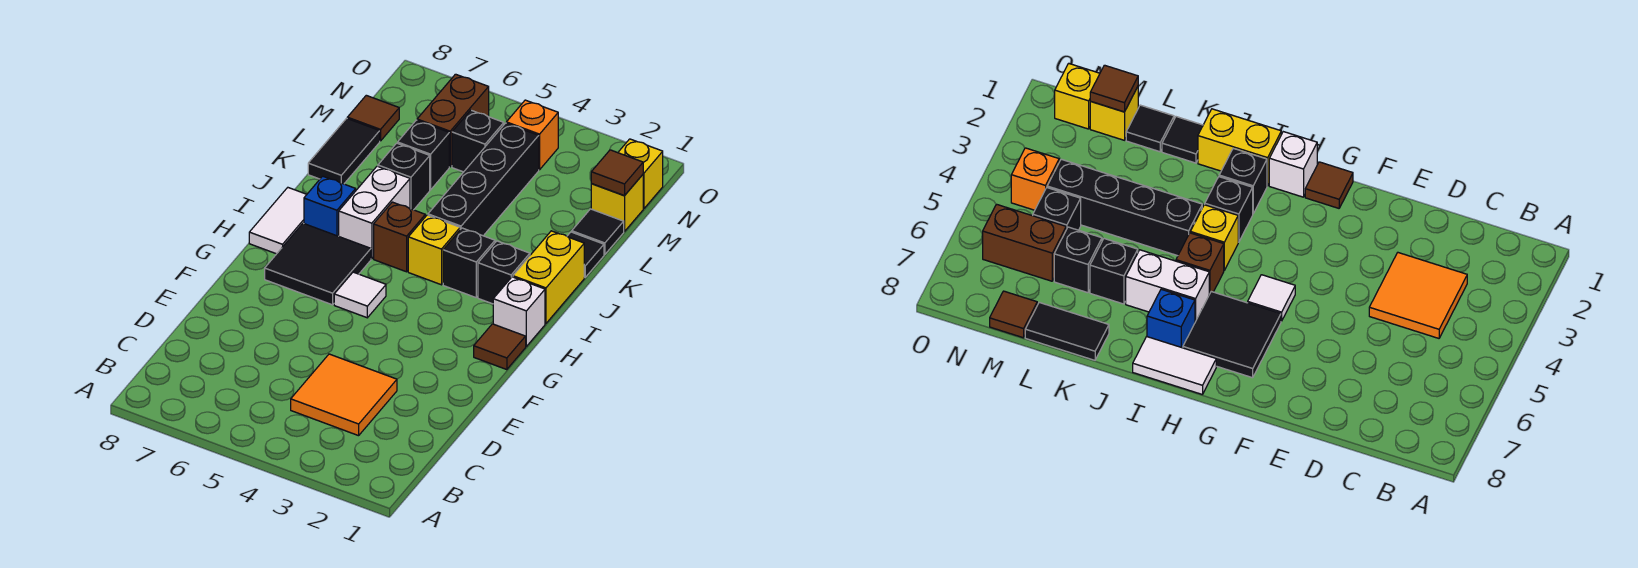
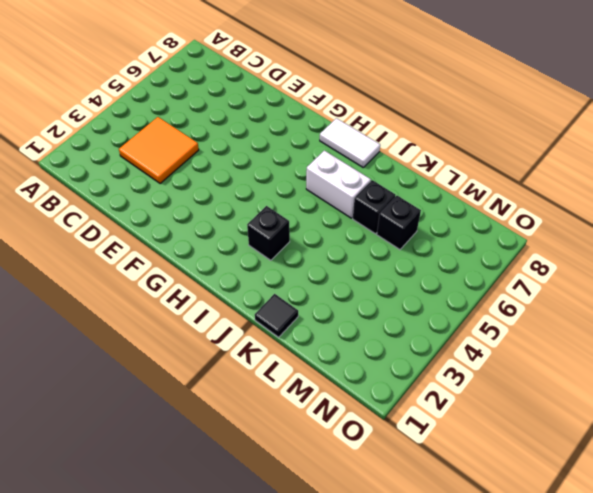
none -> brown 1x1 tile [474,324,526,370]
none -> white 1x1 tile [334,272,386,318]
none -> black 2x2 tile [265,223,371,305]

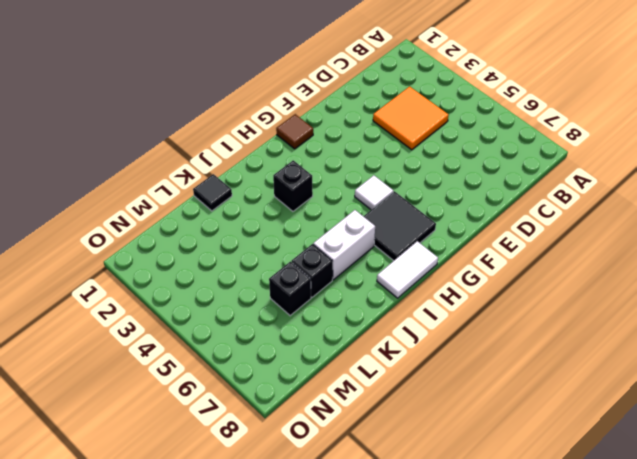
none -> white 1x1 brick [493,277,545,346]
none -> yellow 1x2 brick [513,231,584,323]
none -> black 1x1 brick [478,241,530,304]

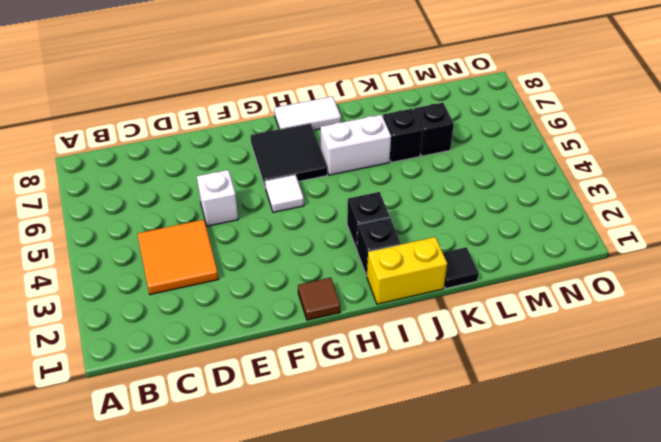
white 1x1 brick [197,170,238,226] -> white 1x1 brick moved to [493,277,545,346]
none -> yellow 1x1 brick [408,215,460,285]
none -> brown 1x1 brick [374,202,425,272]
none -> blue 1x1 brick [304,176,356,236]

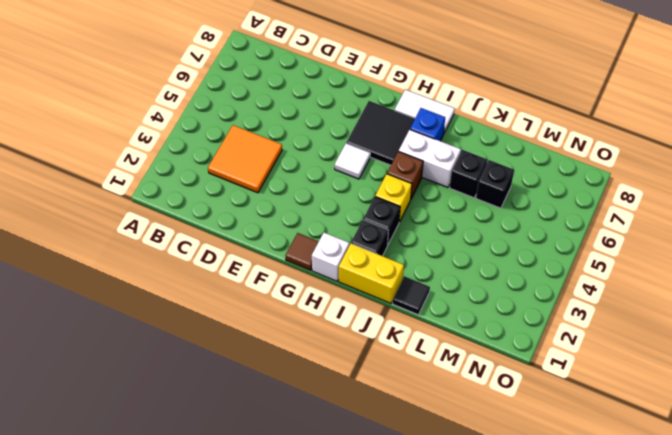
none -> black 1x4 brick [428,123,539,236]
none -> black 1x2 tile [308,118,380,184]
none -> black 1x1 tile [572,209,624,255]

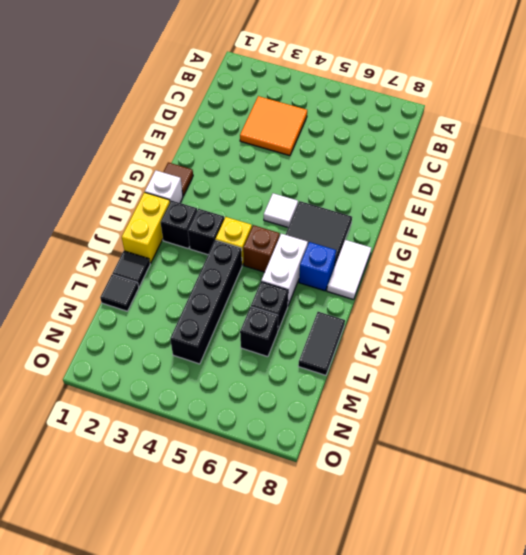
none -> yellow 1x1 brick [591,175,643,232]
none -> black 1x1 brick [452,110,504,172]
none -> brown 1x2 brick [417,74,489,167]

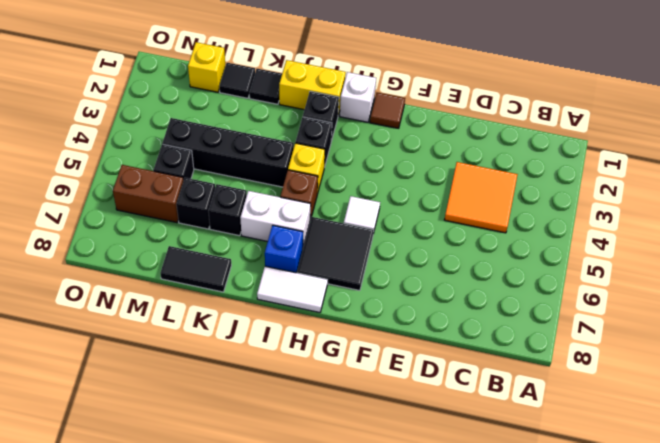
none -> brown 1x1 tile [347,95,399,141]
none -> yellow 1x1 brick [618,139,663,209]
none -> orange 1x1 brick [506,100,558,170]

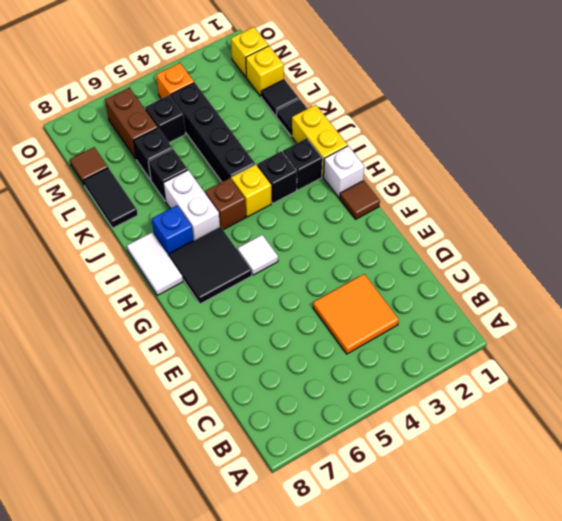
none -> brown 1x1 tile [591,150,643,196]

